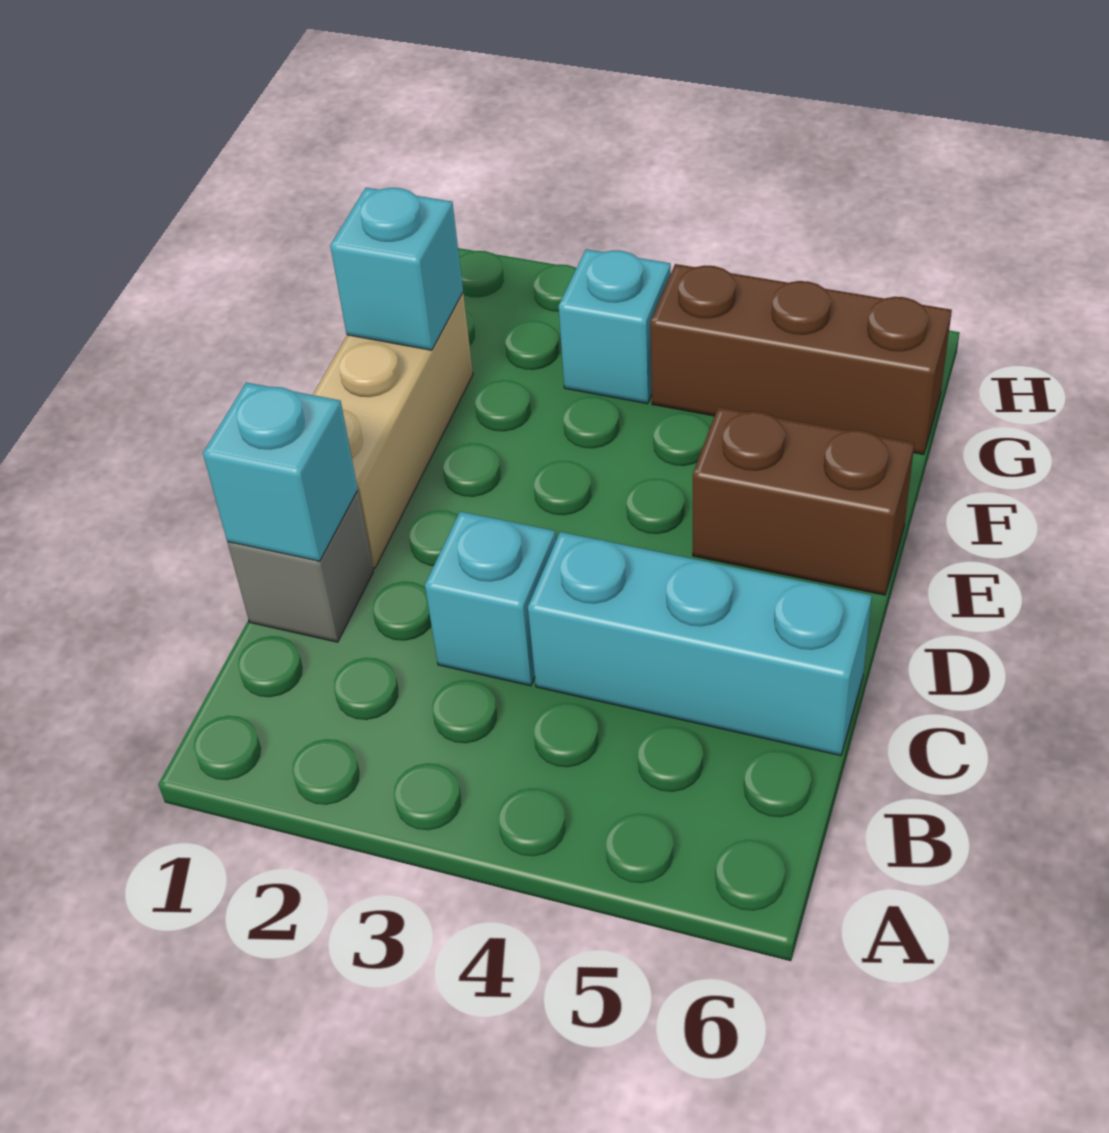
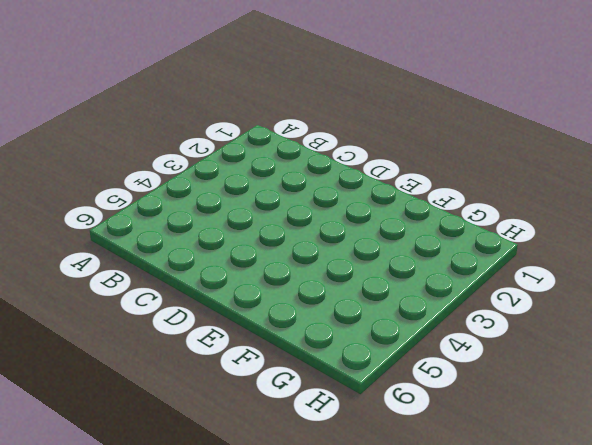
none -> grey 1x1 brick [227,491,373,642]
none -> cyan 1x1 brick [425,512,556,686]

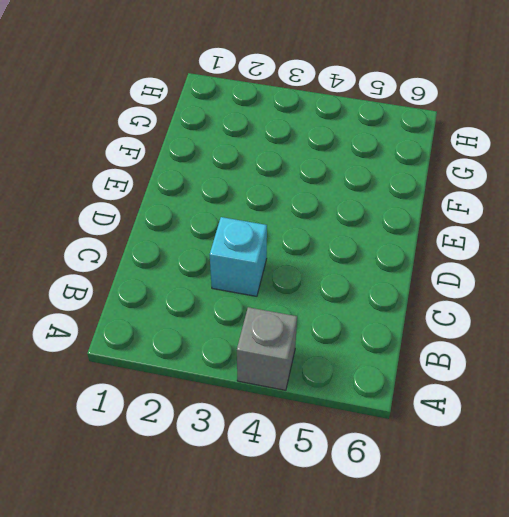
grey 1x1 brick [237,307,297,390] -> grey 1x1 brick moved to [227,491,373,642]
none -> cyan 1x3 brick [528,532,872,756]
none -> tan 1x3 brick [313,293,473,568]

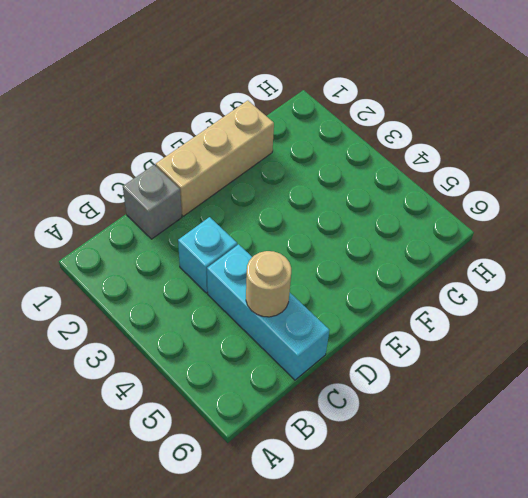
tan 1x1 round brick [246,251,291,317] -> none
none -> brown 1x2 brick [693,407,914,595]
none -> cyan 1x1 brick [559,249,671,404]

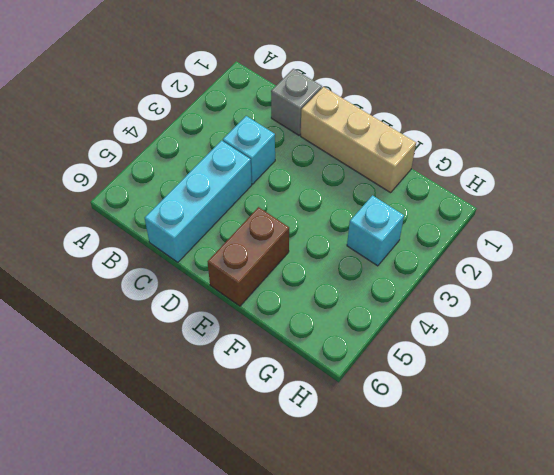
none -> brown 1x3 brick [650,264,952,455]
none -> cyan 1x1 brick [203,382,358,561]

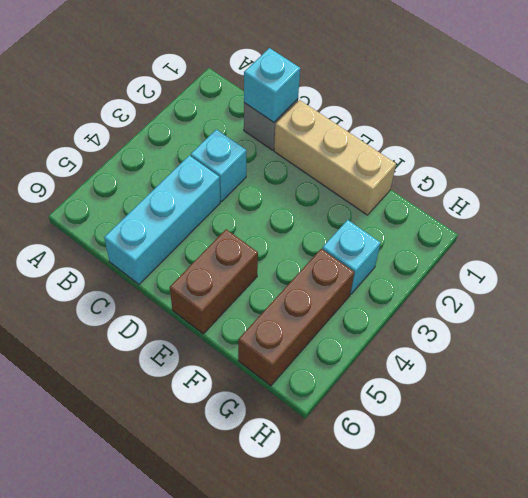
none -> cyan 1x1 brick [330,188,463,350]

